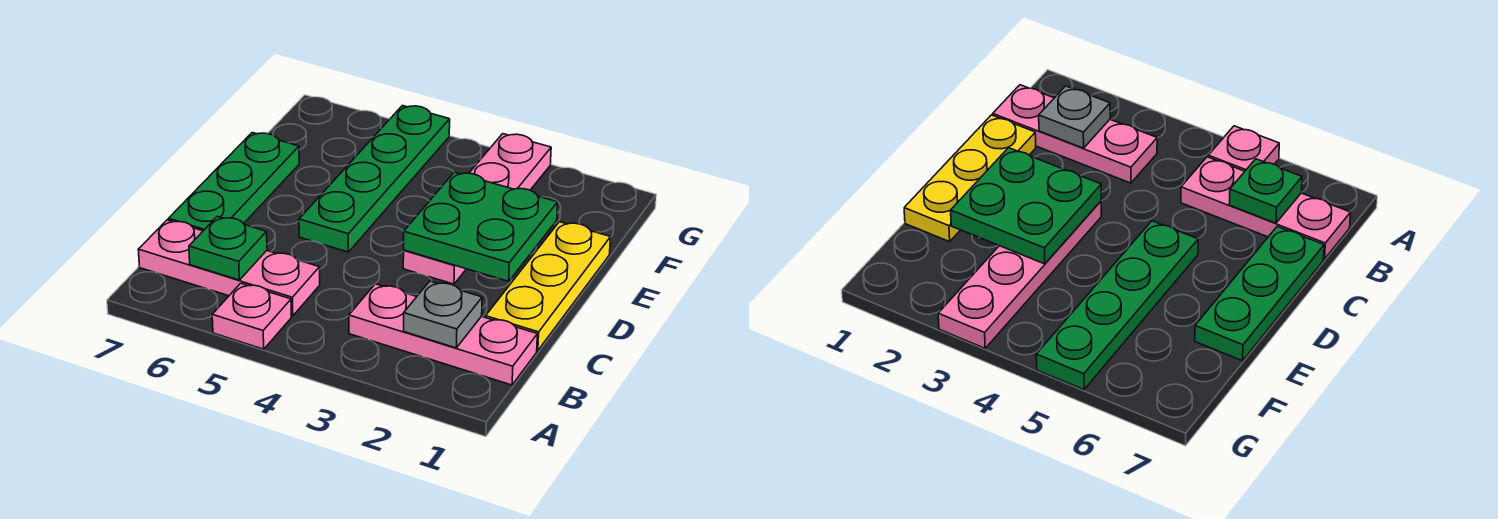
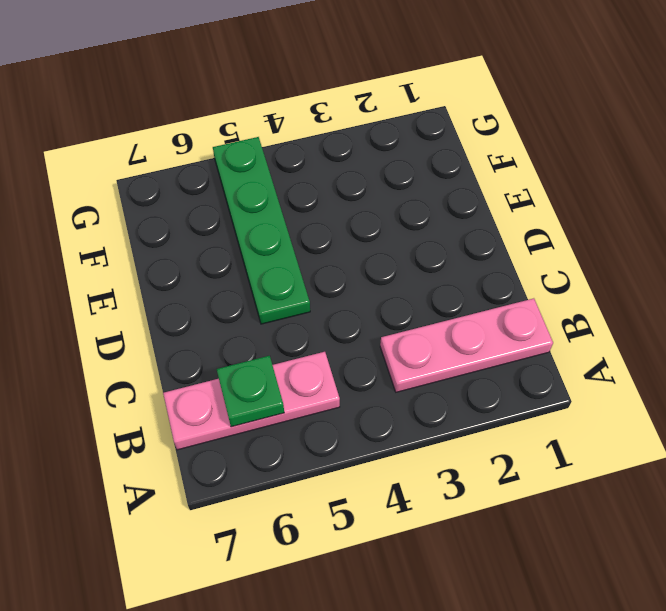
none -> pink 1x1 plate [212,283,292,349]
none -> yellow 1x3 plate [486,222,611,351]

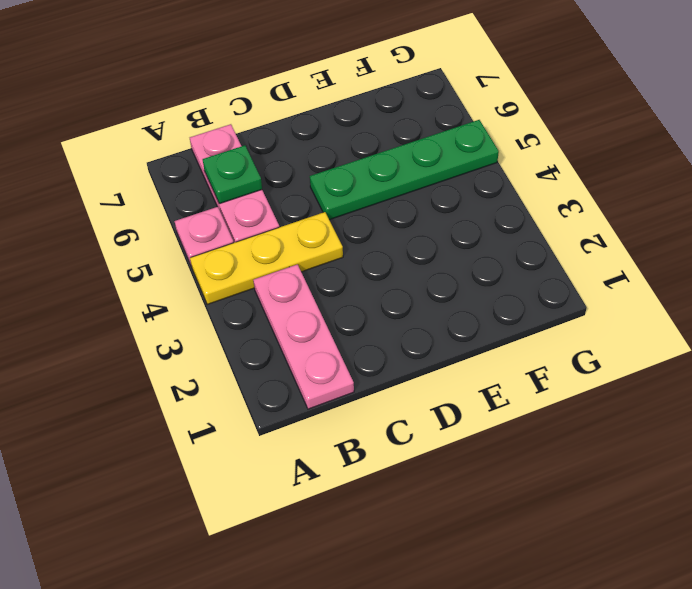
yellow 1x3 plate [190,212,343,305] -> yellow 1x3 plate moved to [486,222,611,351]
none -> green 1x3 plate [168,133,299,231]
none -> pink 1x4 plate [403,134,551,284]

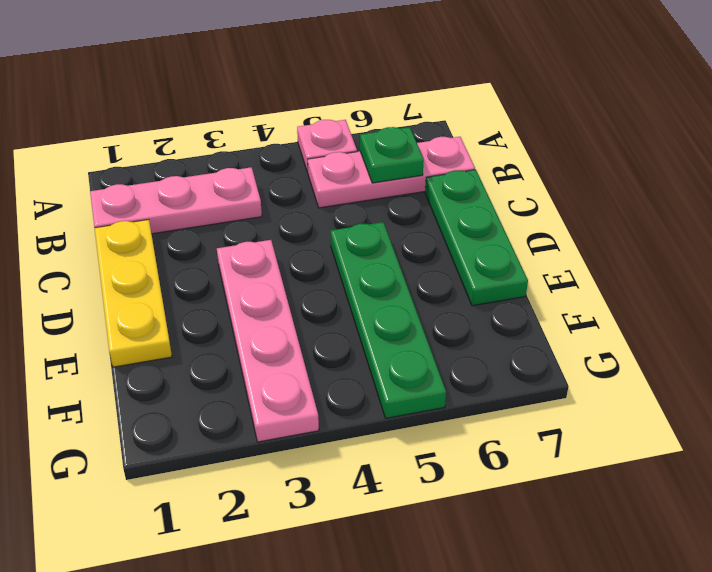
none -> grey 1x1 plate [404,281,482,348]
none -> green 2x2 plate [404,172,558,281]

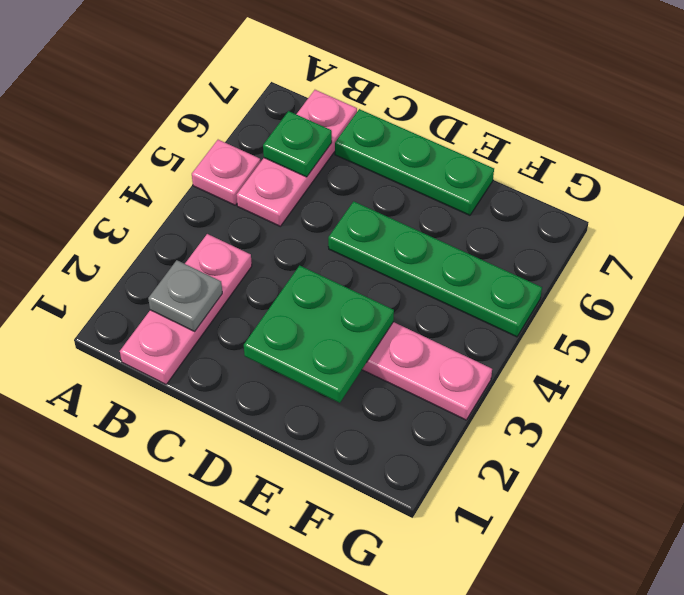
none -> yellow 1x3 plate [486,222,611,351]

